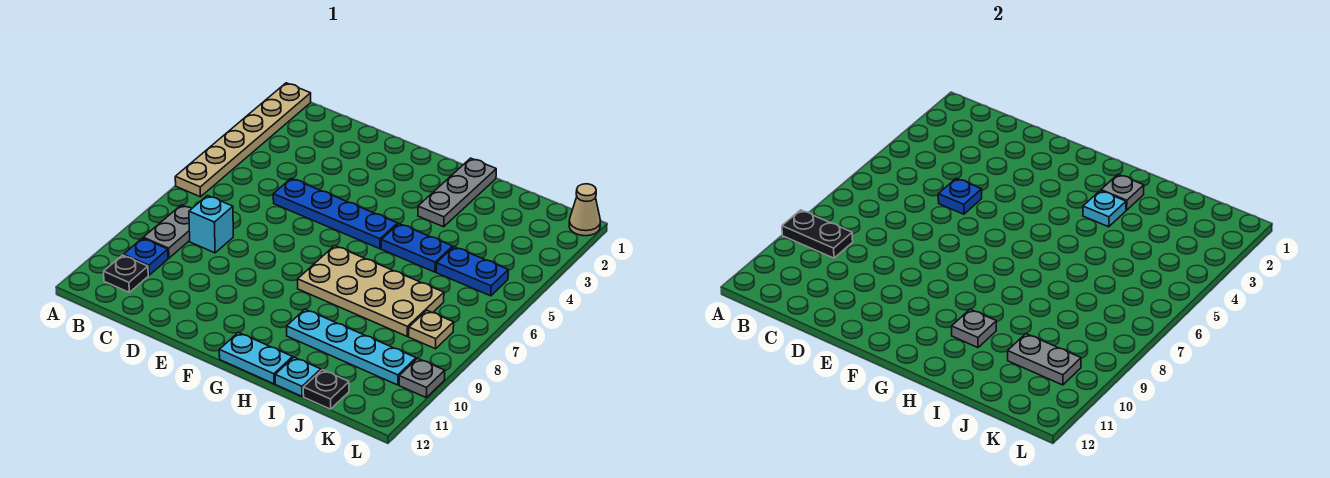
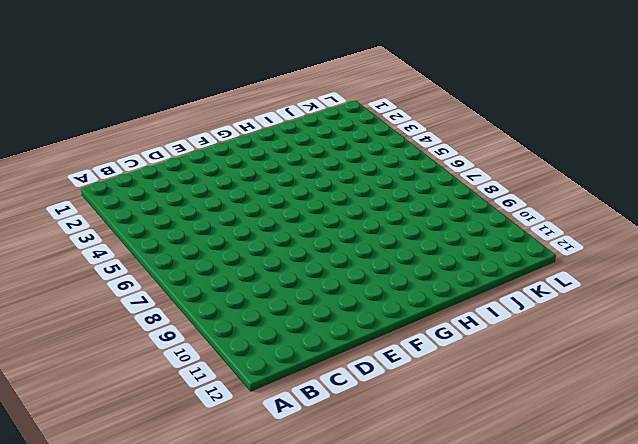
none -> tan 1x6 plate [175,83,311,197]
none -> grey 1x2 plate [143,205,192,258]
none -> blue 1x1 plate [124,238,168,275]

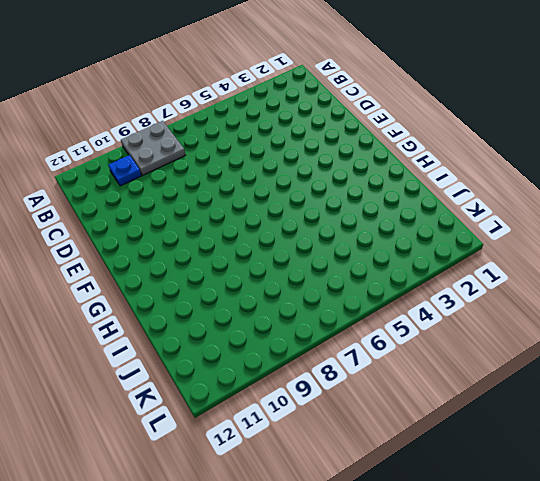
grey 2x2 plate [121,121,185,175] -> grey 1x2 plate [143,205,192,258]
none -> tan 1x6 plate [175,83,311,197]
none -> black 1x1 plate [104,255,148,292]
none -> cyan 1x1 brick [189,196,233,253]

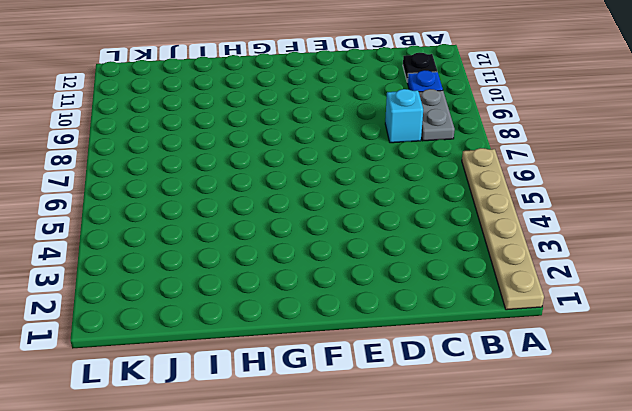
none -> blue 1x4 plate [273,178,398,249]
none -> tan 2x4 plate [298,246,444,336]
none -> cyan 1x2 plate [219,332,293,384]

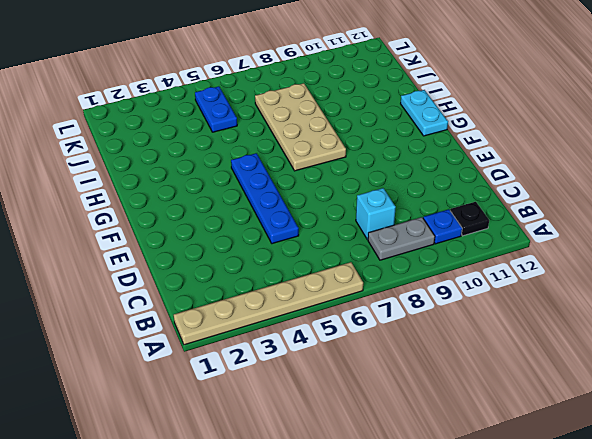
none -> grey 1x3 plate [418,158,496,227]
none -> blue 1x2 plate [381,224,453,272]
none -> cyan 1x4 plate [287,309,416,385]

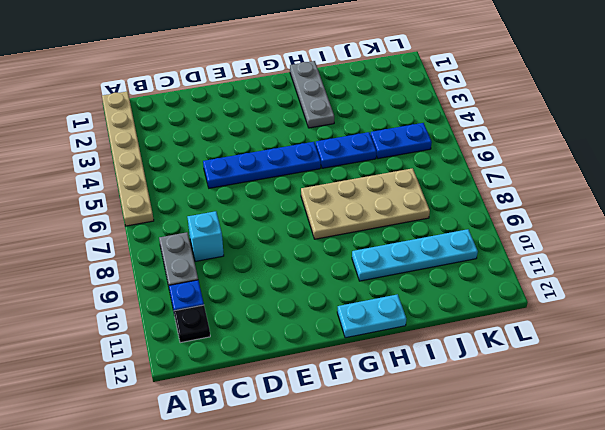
none -> cyan 1x1 plate [275,357,321,396]
none -> black 1x1 plate [303,370,349,409]
none -> tan 1x1 plate [409,310,454,349]

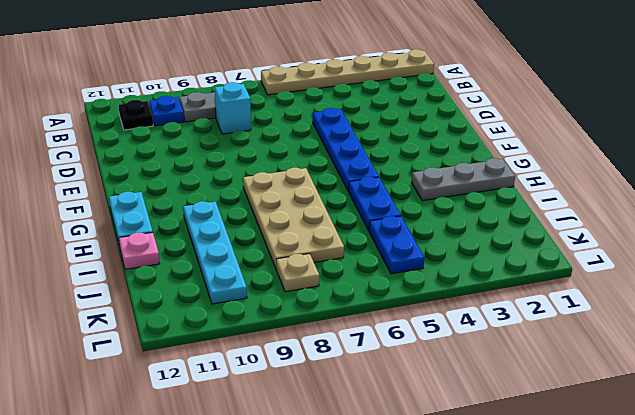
pink 1x1 plate [119,232,160,269] -> cyan 1x1 plate [275,357,321,396]
none -> black 1x1 plate [303,370,349,409]
none -> tan 1x1 cone [569,184,601,236]
none -> grey 1x1 plate [399,358,445,397]

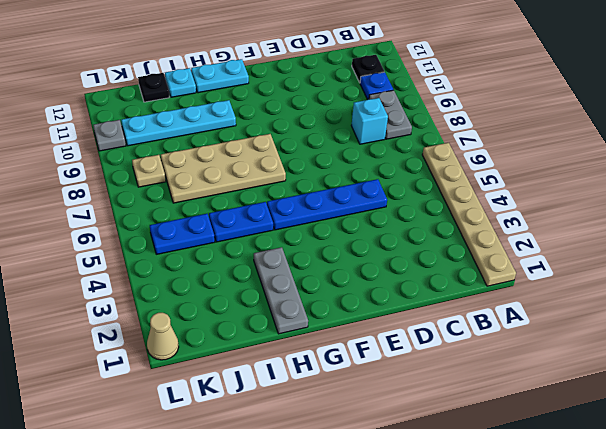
none -> black 1x2 plate [782,210,853,258]
none -> blue 1x1 plate [938,178,982,214]
none -> grey 1x1 plate [1101,174,1144,210]

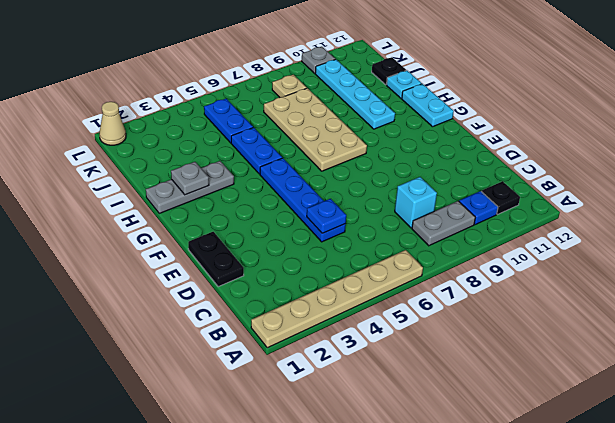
black 1x2 plate [188,232,244,287] -> black 1x2 plate moved to [782,210,853,258]
none -> cyan 1x1 plate [1083,191,1126,227]
none -> grey 1x1 plate [952,309,996,348]
none -> grey 1x2 plate [1008,334,1081,385]

